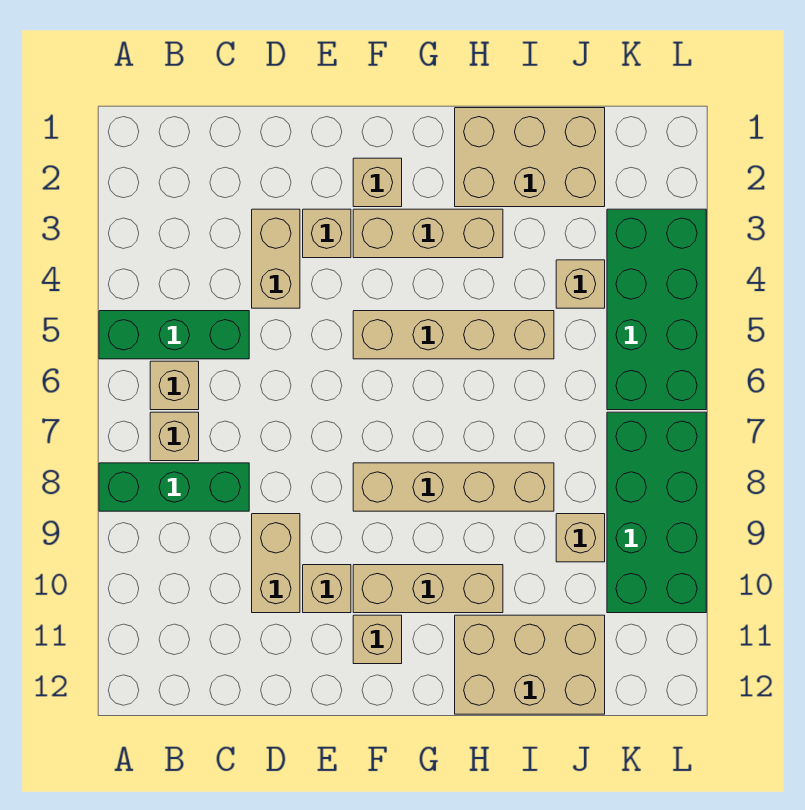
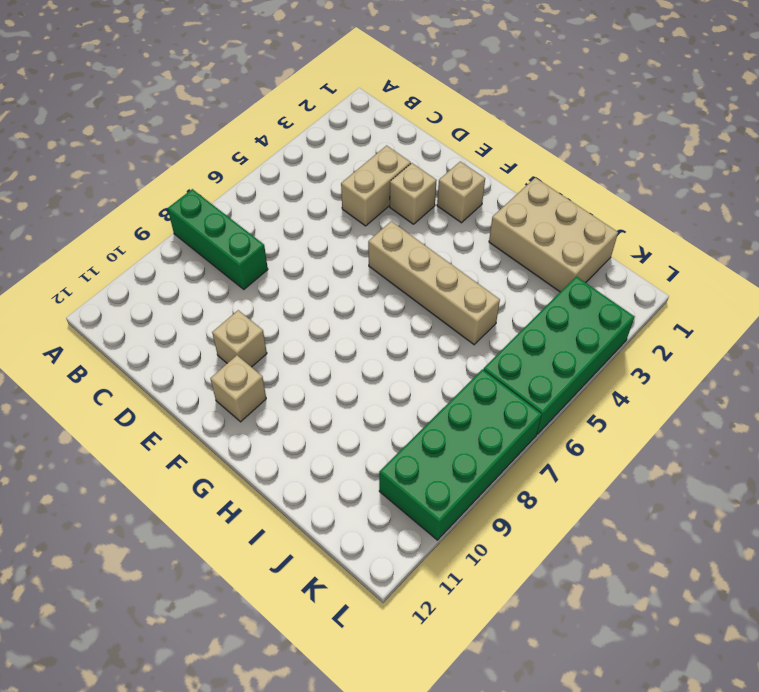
none -> green 1x3 brick [99,311,249,359]
none -> tan 1x1 brick [150,361,199,410]
none -> tan 1x1 brick [150,412,199,461]

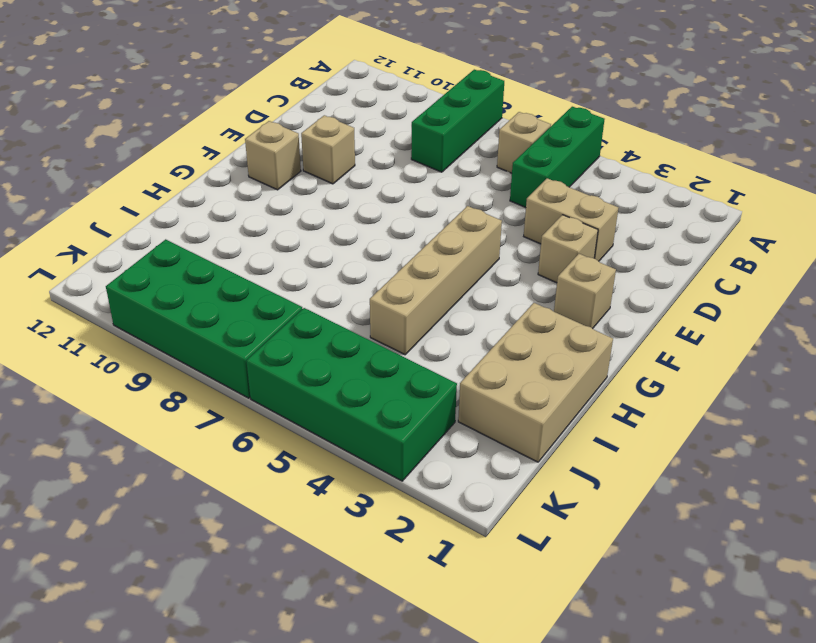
none -> tan 1x1 brick [150,412,199,461]
none -> tan 1x2 brick [252,514,300,613]
none -> tan 1x3 brick [353,209,503,258]

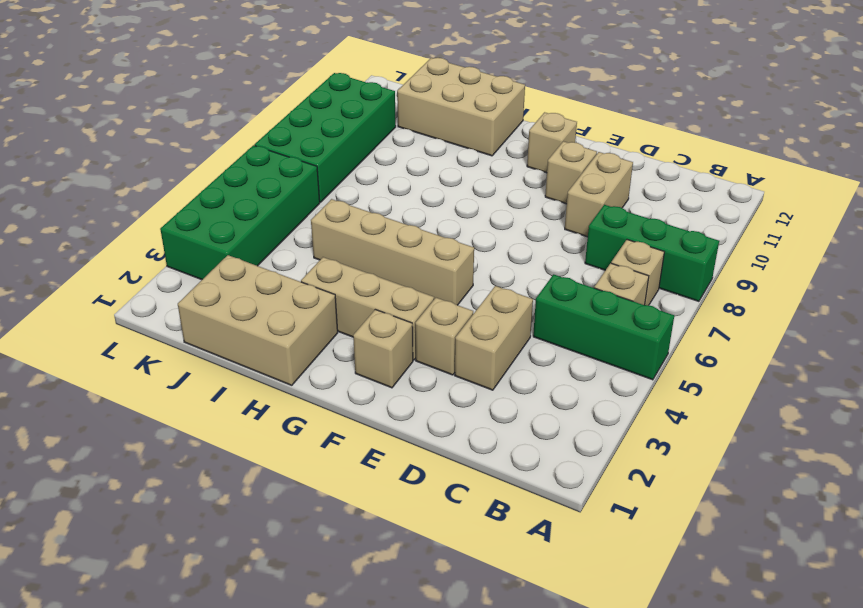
none -> tan 1x4 brick [353,463,554,511]
none -> tan 1x3 brick [353,565,503,613]
none -> tan 1x1 brick [556,260,605,308]

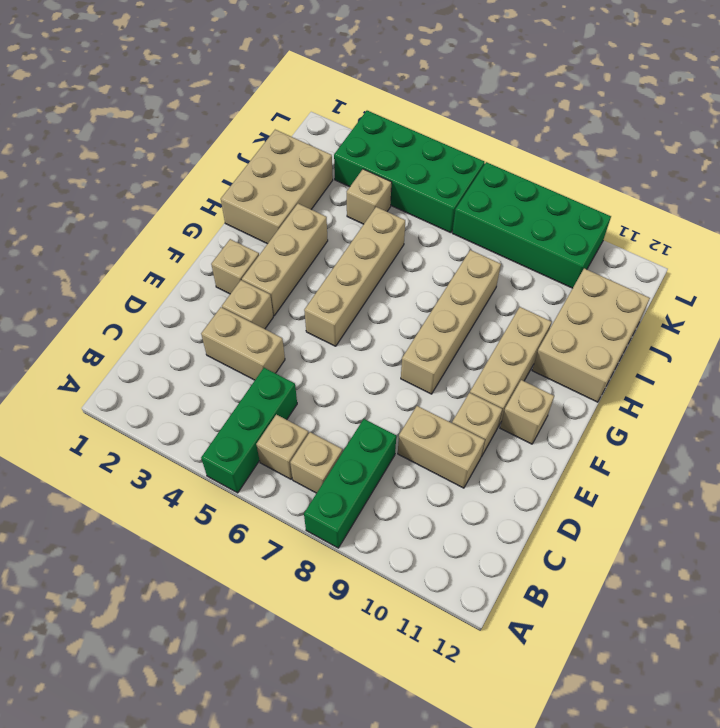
none -> tan 1x1 brick [556,514,605,562]

